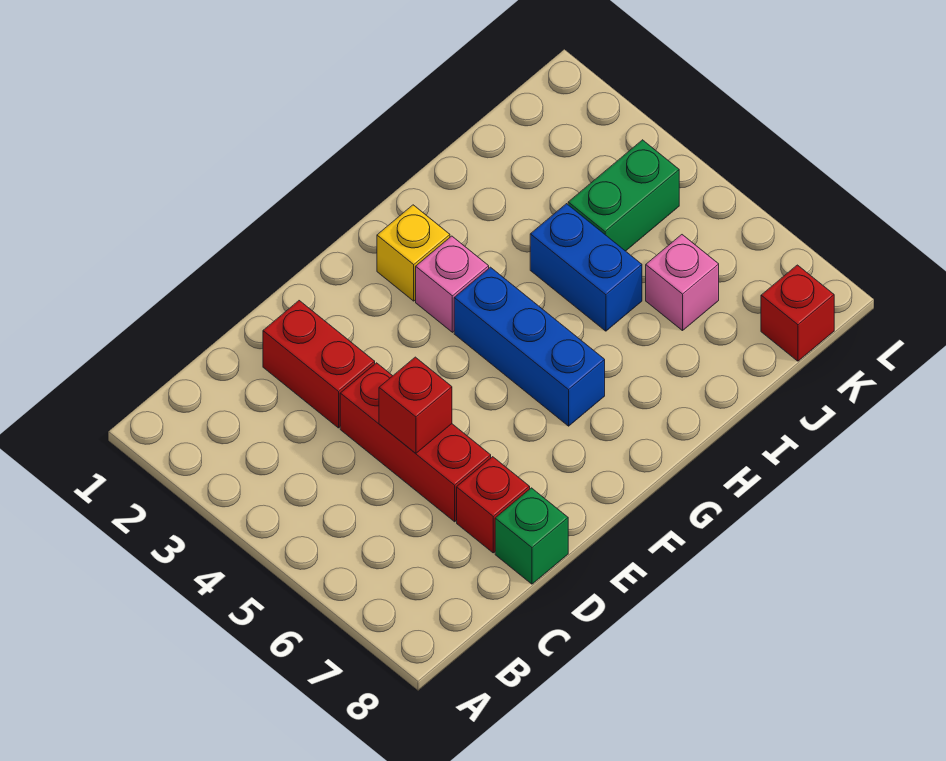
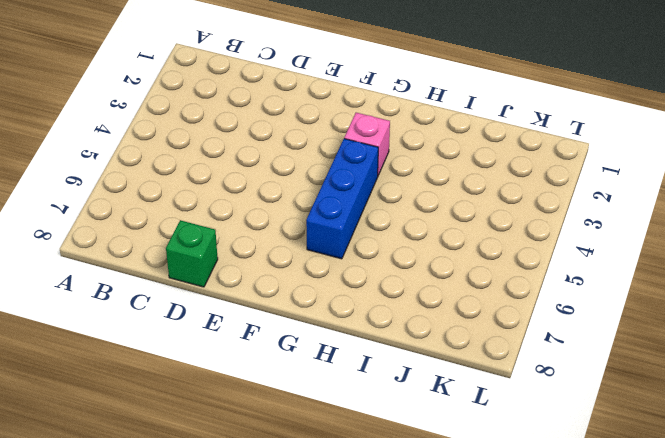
none -> red 1x2 brick [263,301,375,428]
none -> red 1x3 brick [340,363,491,522]
none -> red 1x1 brick [457,457,530,553]

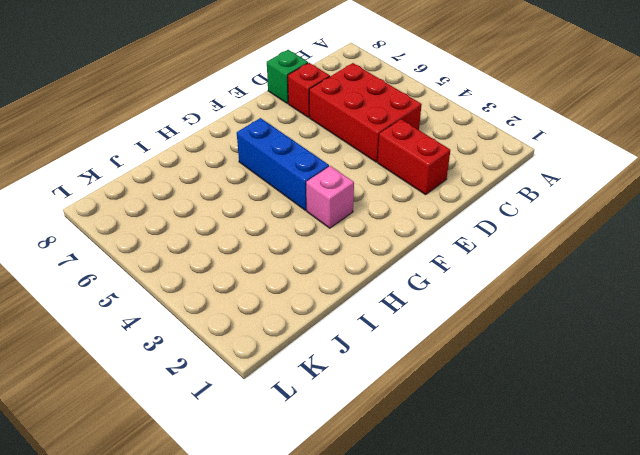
red 2x3 brick [309,63,422,162] -> red 1x3 brick [340,363,491,522]
none -> yellow 1x1 brick [377,205,450,301]
none -> blue 1x2 brick [530,204,642,331]
none -> green 1x2 brick [568,140,679,251]

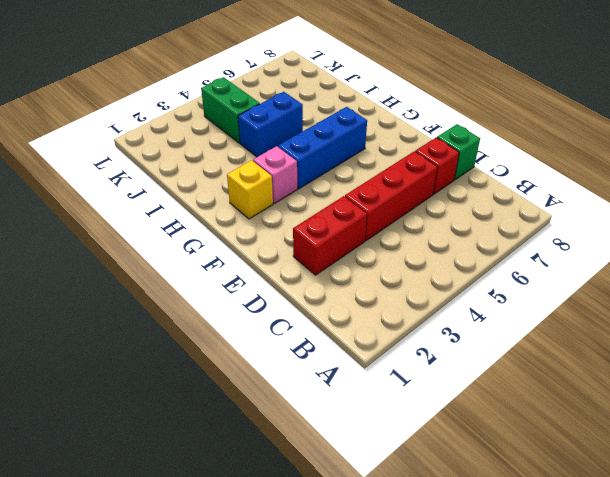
none -> pink 1x1 brick [646,235,719,331]
none -> red 1x1 brick [761,265,834,361]
none -> red 1x1 brick [379,357,452,453]

